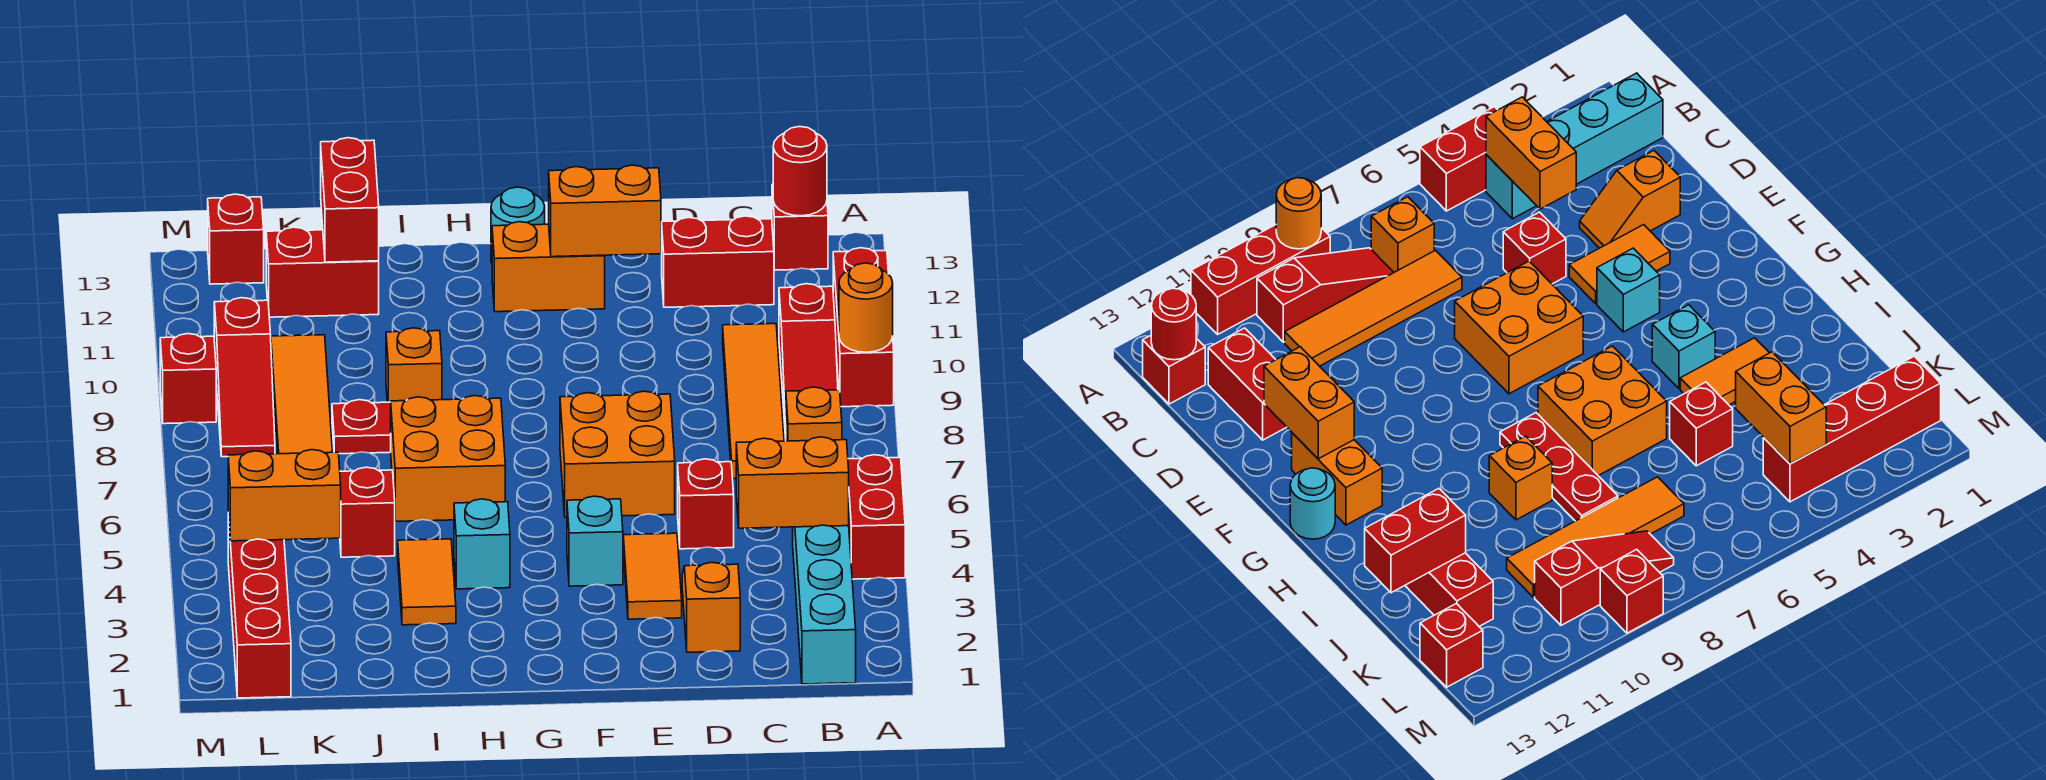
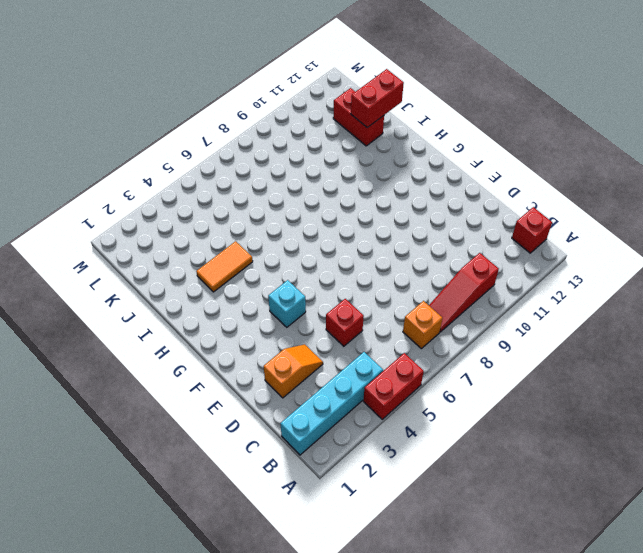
none -> red 1x3 brick [833,248,894,407]
none -> orange 1x4 tile [723,324,784,479]
none -> red 1x2 brick [662,216,774,307]
none -> orange 1x2 tile [623,533,682,619]

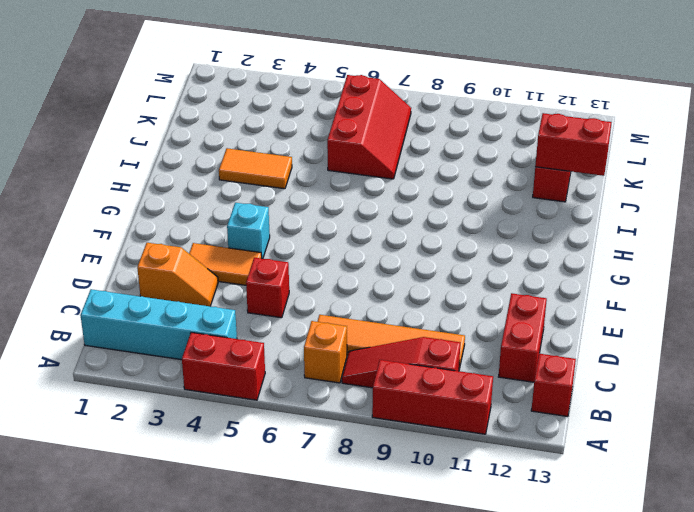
red 2x3 slope [327,75,411,179] -> orange 1x4 tile [271,335,332,454]
none -> orange 2x2 brick [560,391,675,517]
none -> orange 1x2 brick [492,222,605,312]
none -> cyan 1x1 round brick [491,187,545,262]
none -> cyan 1x1 brick [454,499,510,589]

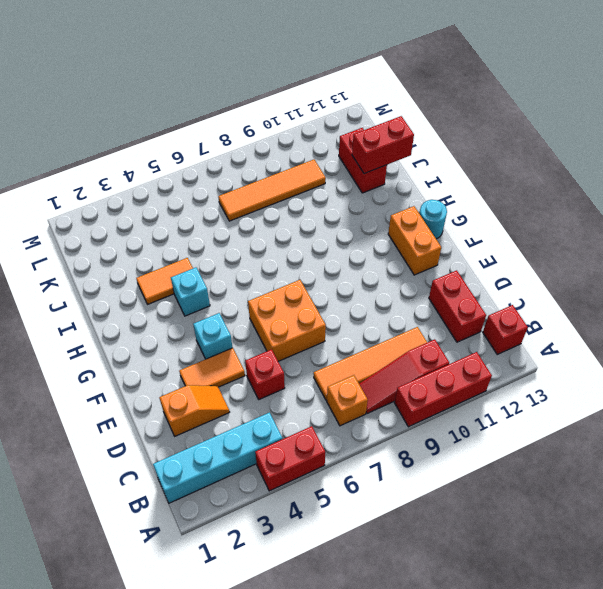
none -> orange 2x2 brick [391,396,505,521]
none -> red 1x3 plate [332,400,391,454]
none -> orange 1x1 brick [386,328,442,402]
none -> red 1x1 brick [340,467,395,557]

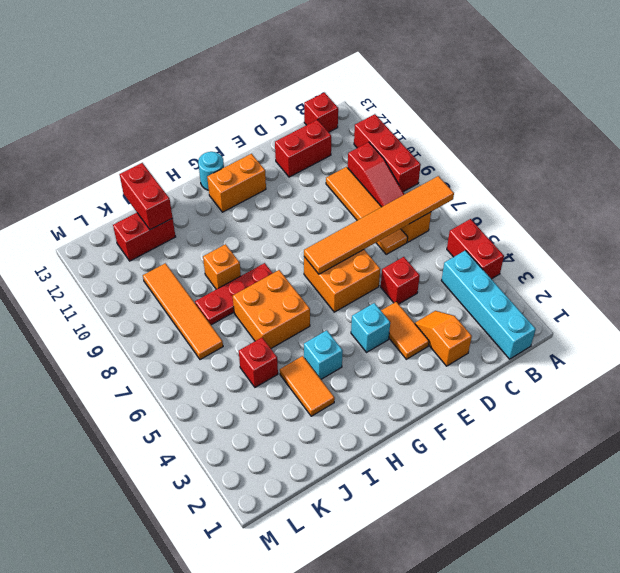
orange 1x6 tile [304,176,454,274] -> none
none -> red 1x4 brick [228,513,291,698]
none -> red 1x3 slope [214,298,275,457]
none -> red 1x1 brick [208,194,264,284]
none -> red 1x1 brick [160,334,216,424]

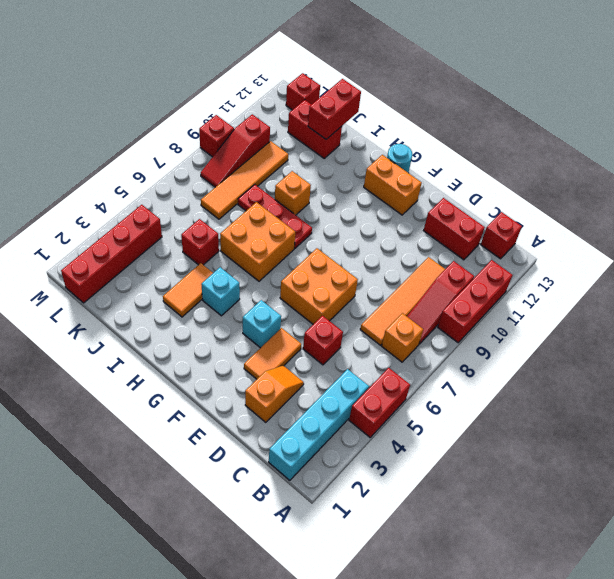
none -> orange 1x1 round brick [839,263,893,352]
none -> orange 1x2 brick [736,437,849,528]
none -> red 1x1 round brick [773,127,827,216]
none -> orange 1x2 brick [549,165,661,257]

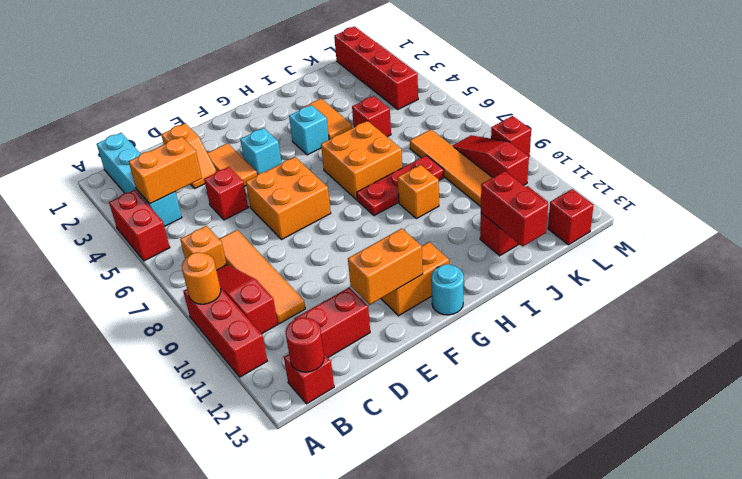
none -> orange 1x2 brick [228,450,341,541]

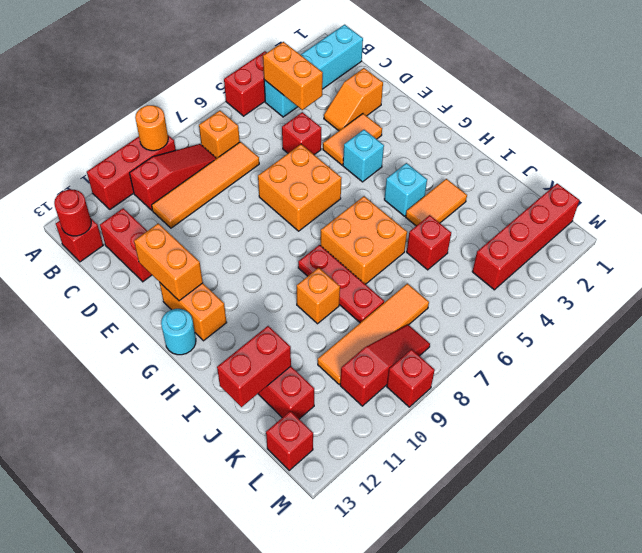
none -> orange 1x2 brick [228,450,341,541]

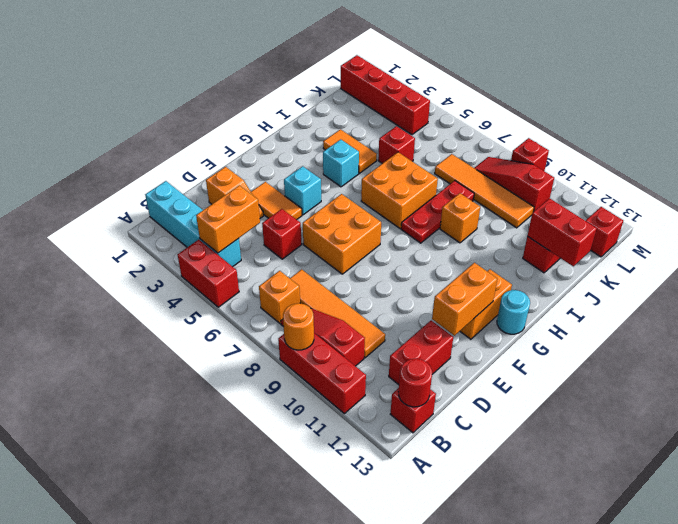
none -> orange 1x2 brick [228,450,341,541]

